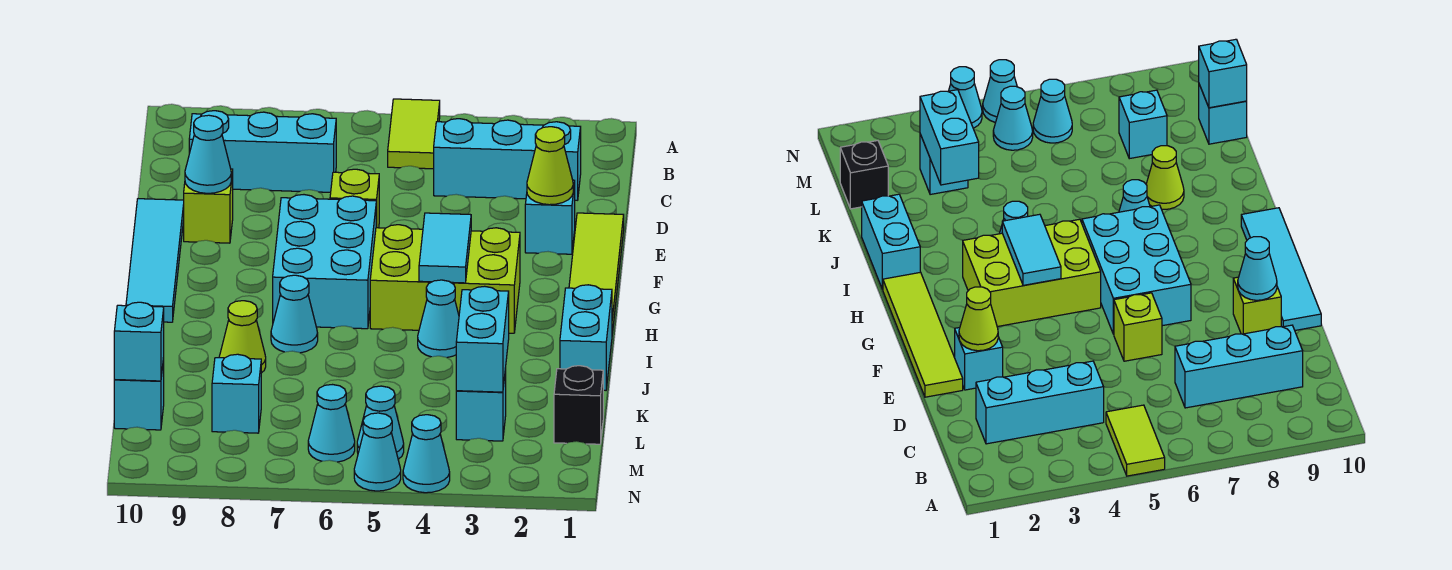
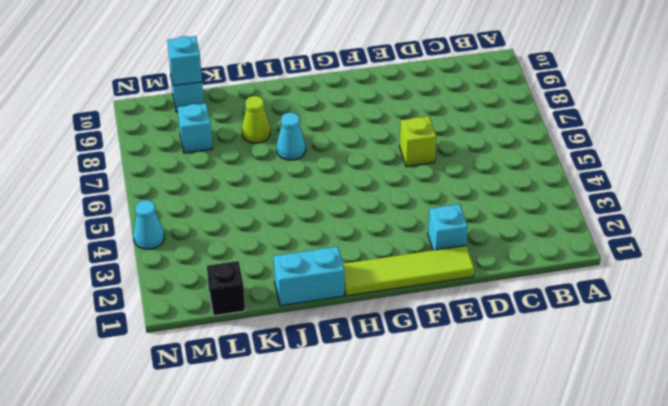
none -> lime 1x2 tile [388,99,440,169]
none -> cyan 1x3 brick [434,119,581,200]
none -> cyan 1x3 brick [189,111,336,192]

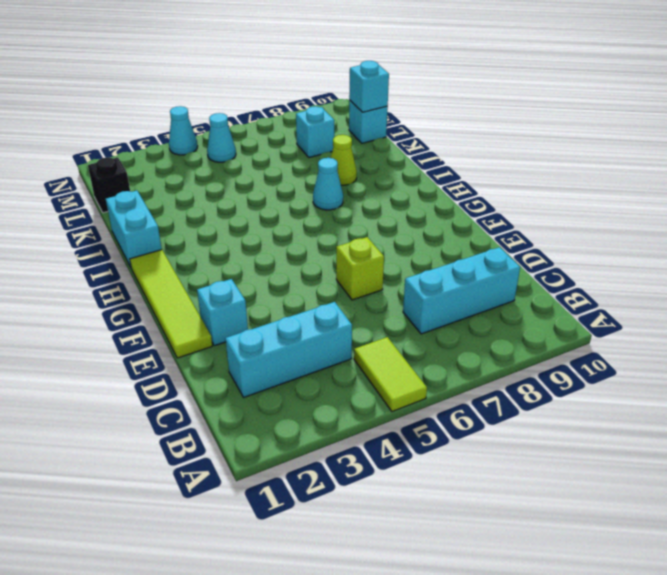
none -> lime 1x1 brick [184,169,233,243]
none -> cyan 1x4 tile [126,199,184,322]
none -> cyan 2x3 brick [273,195,376,329]

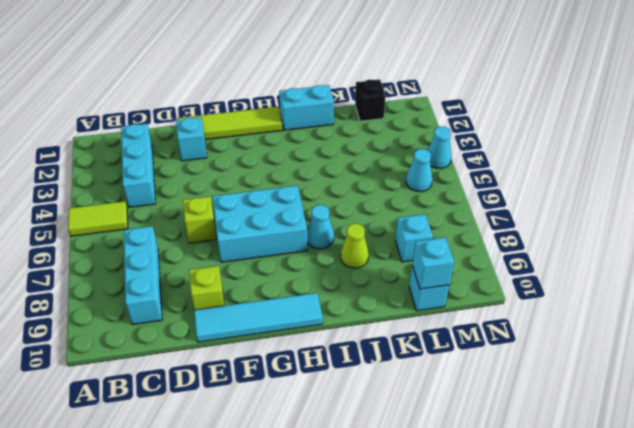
none -> lime 2x3 brick [370,225,520,333]
none -> cyan 1x1 cone [418,280,459,358]
none -> cyan 1x1 brick [456,369,506,441]

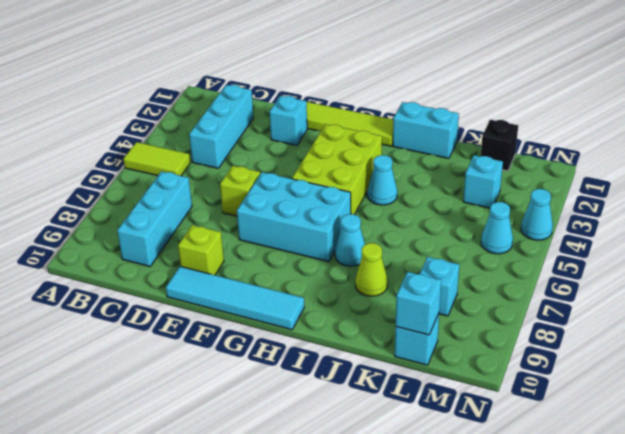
none -> cyan 1x1 cone [308,385,355,462]
none -> cyan 1x1 cone [354,413,401,491]
none -> lime 1x1 cone [527,127,573,205]

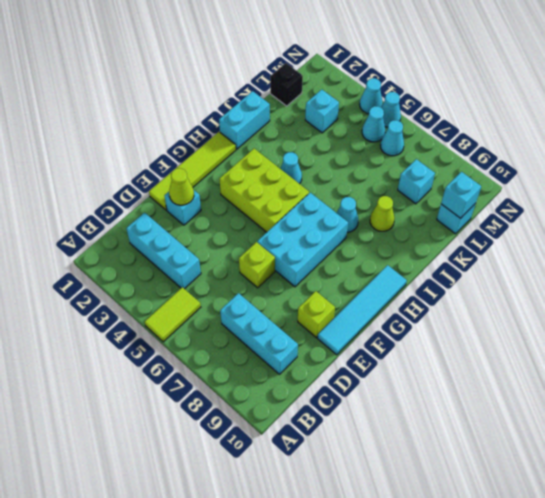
none -> cyan 1x1 cone [185,115,231,193]
none -> cyan 1x2 tile [419,213,471,283]
none -> cyan 1x2 brick [456,286,509,392]

